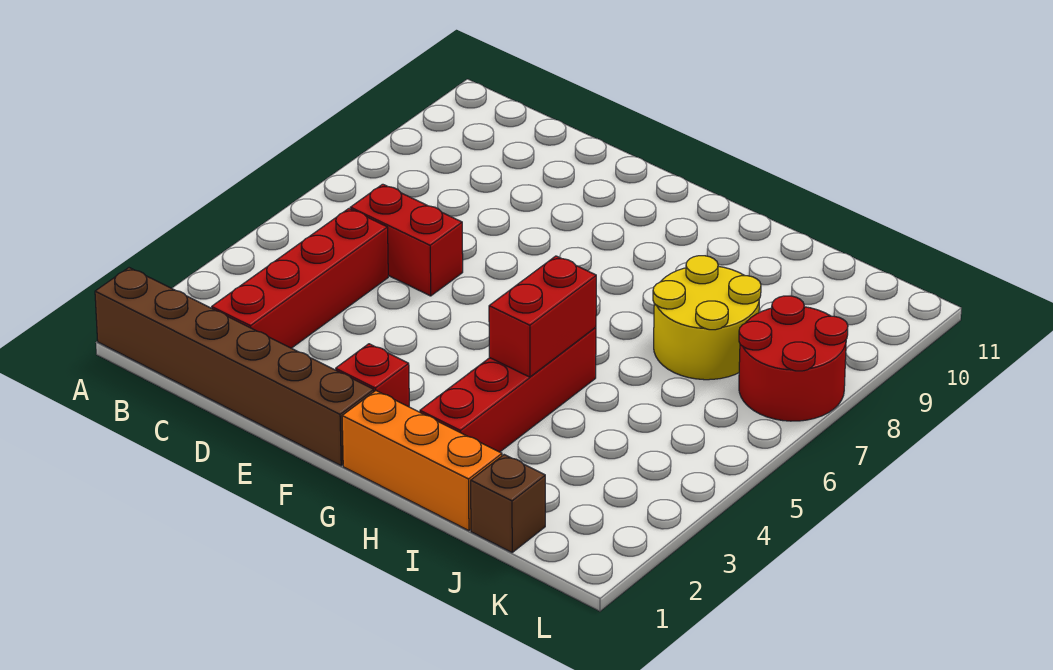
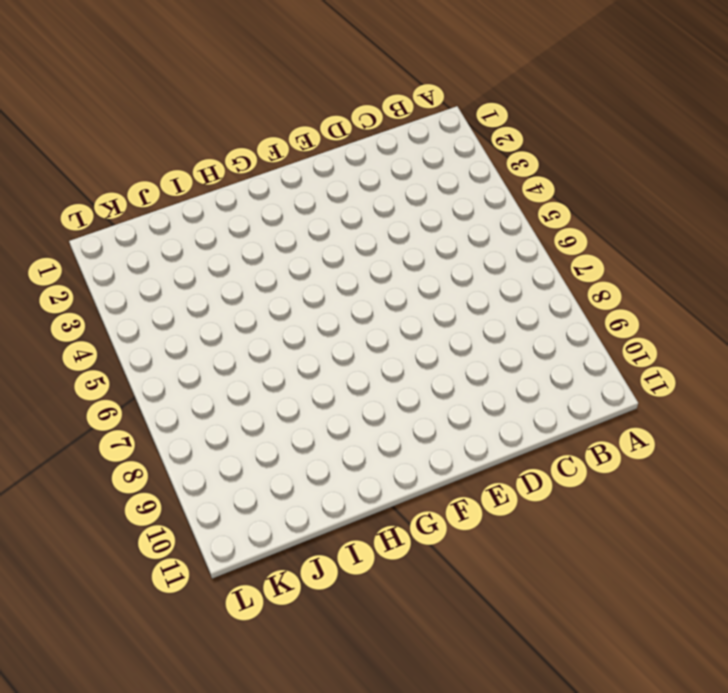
none -> brown 1x6 brick [95,268,374,466]
none -> red 1x4 brick [212,209,388,348]

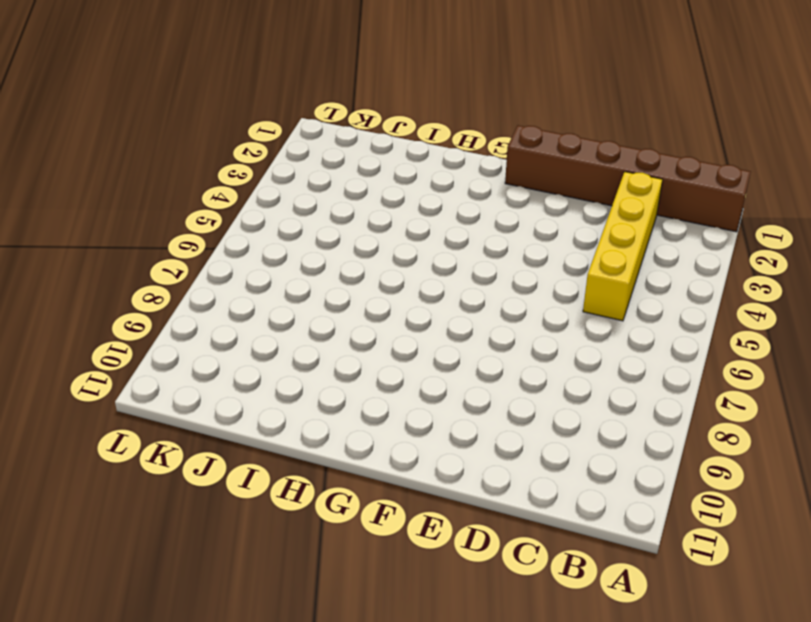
yellow 1x4 brick [583,172,663,321] -> red 1x4 brick [212,209,388,348]
none -> red 1x2 brick [350,184,463,296]
none -> red 1x1 brick [336,344,409,407]

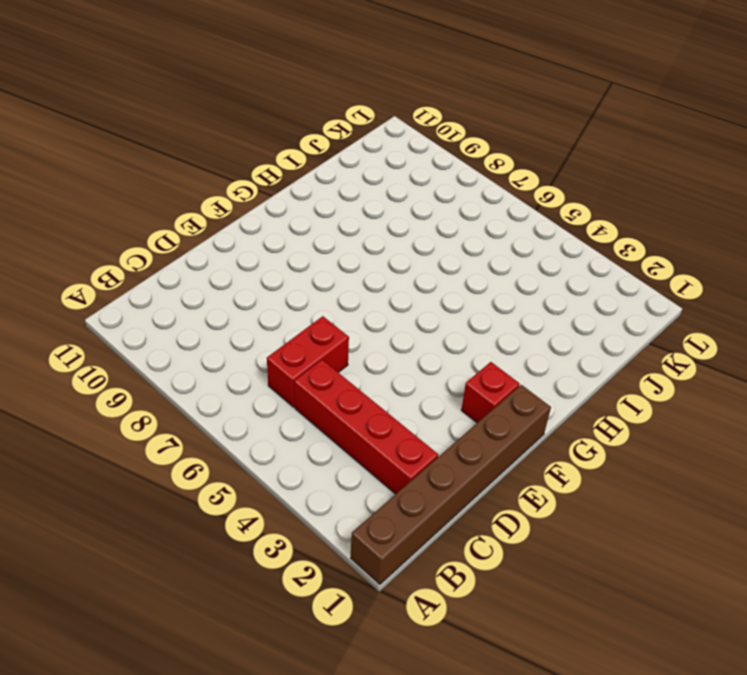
none -> orange 1x3 brick [342,391,502,531]
none -> red 1x4 brick [420,327,596,452]

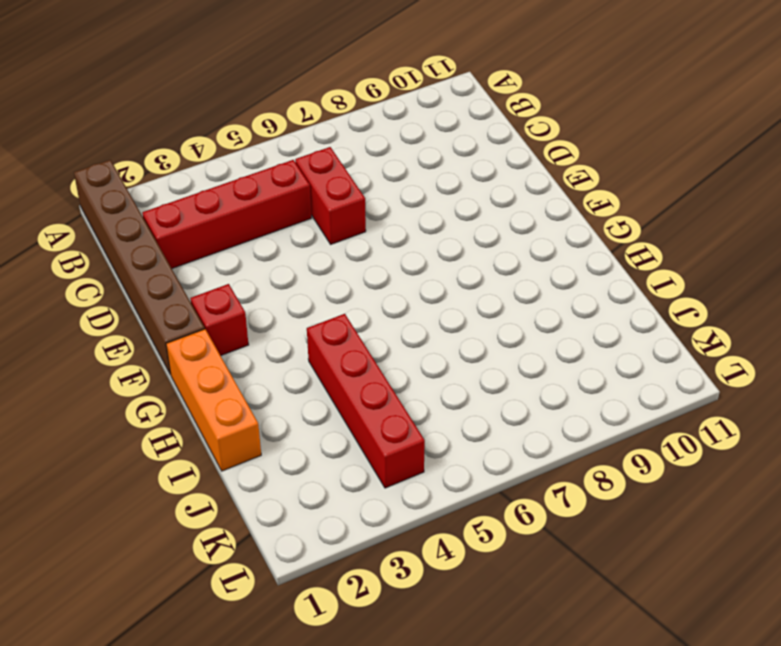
red 1x4 brick [307,314,425,488] -> red 1x4 brick turned to [420,327,596,452]
none -> yellow 2x2 round brick [653,256,761,380]
none -> brown 1x1 brick [471,455,545,552]

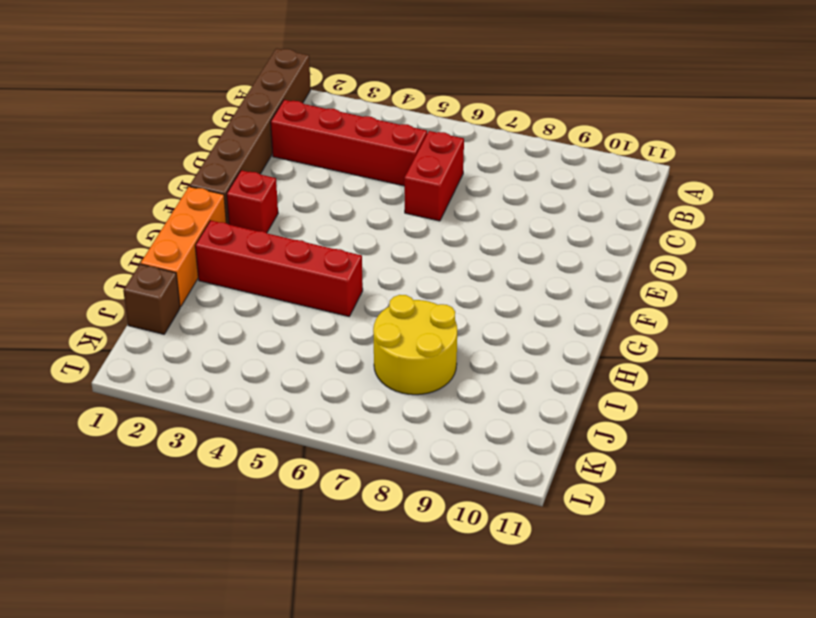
none -> red 2x2 round brick [739,296,848,421]
none -> red 1x2 brick [489,256,596,377]

